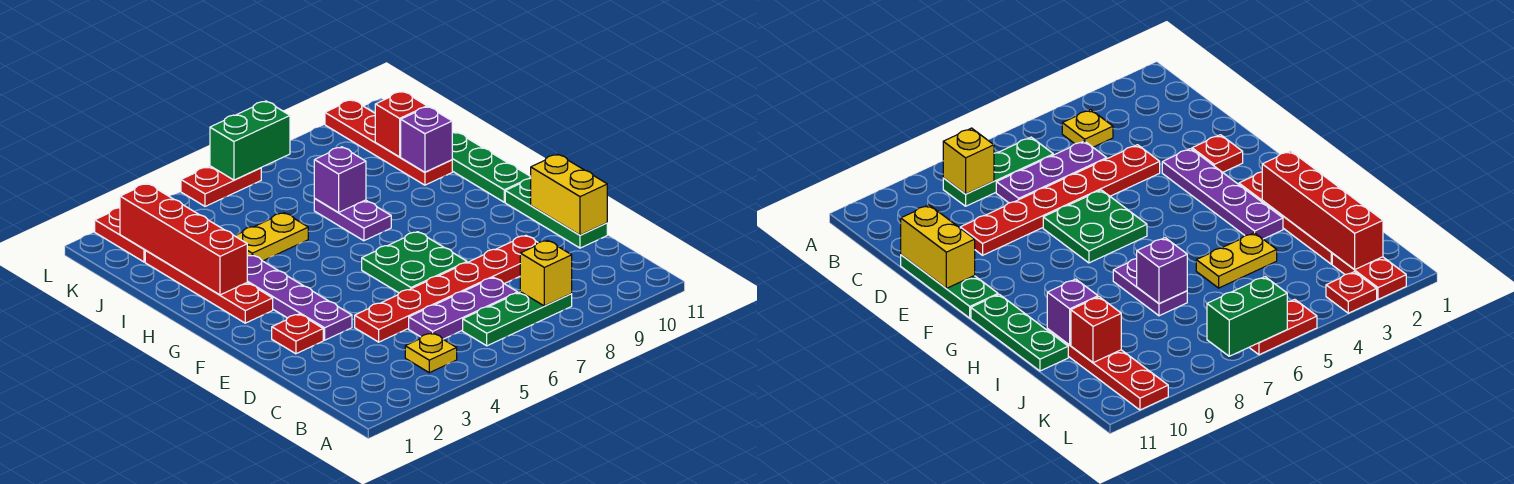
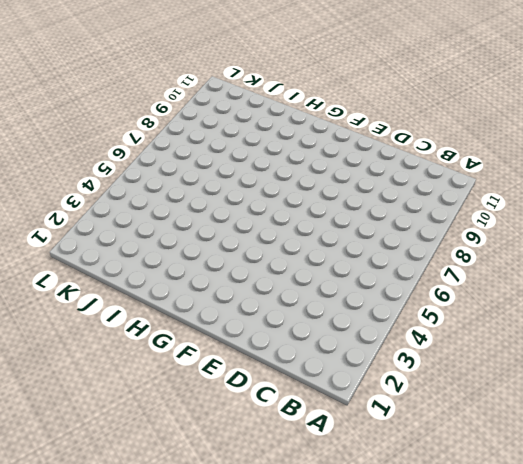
none -> yellow 1x1 plate [405,333,457,373]
none -> green 1x3 plate [463,292,572,346]
none -> purple 1x3 plate [409,278,518,339]

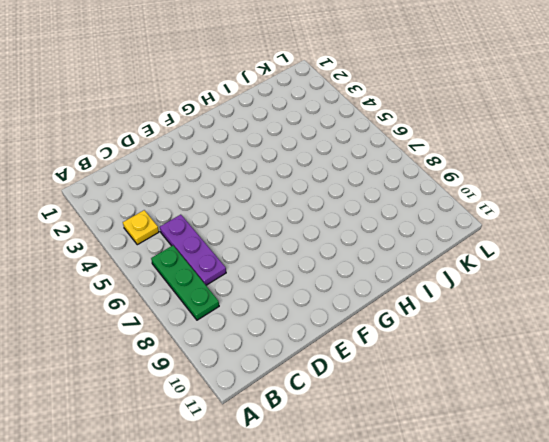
none -> red 1x6 plate [355,235,538,342]
none -> green 1x3 plate [505,179,607,248]
none -> red 1x1 plate [272,314,323,354]

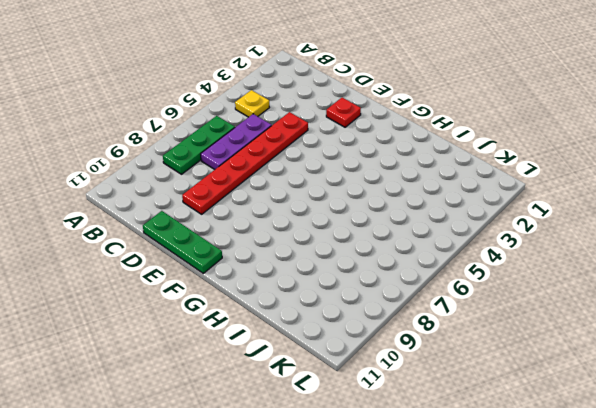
none -> purple 1x4 plate [247,255,352,340]
none -> green 2x2 plate [362,232,467,293]
none -> red 1x4 plate [145,251,273,323]

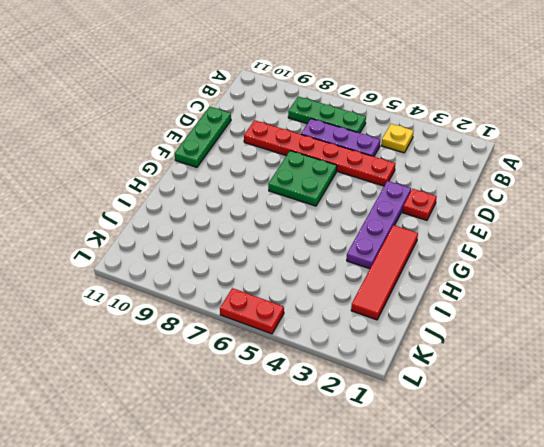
red 1x4 tile [351,225,418,320] -> red 1x4 plate [145,251,273,323]
none -> green 1x3 plate [452,132,531,202]
none -> purple 1x2 plate [314,199,391,241]
none -> yellow 1x2 plate [235,213,308,261]

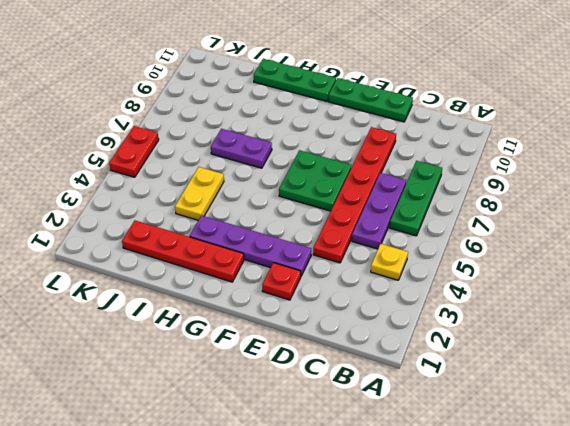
none -> red 1x4 plate [325,100,452,185]
none -> red 1x2 plate [95,208,146,262]
none -> red 1x1 plate [1326,272,1377,313]

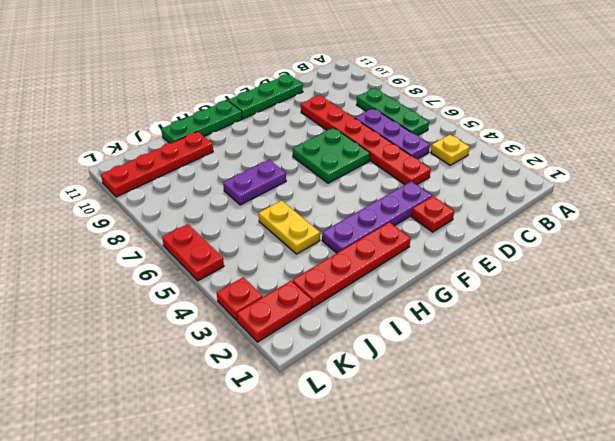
none -> yellow 1x1 brick [520,240,572,306]
none -> yellow 1x2 brick [531,154,607,235]
none -> red 1x4 brick [120,183,247,295]

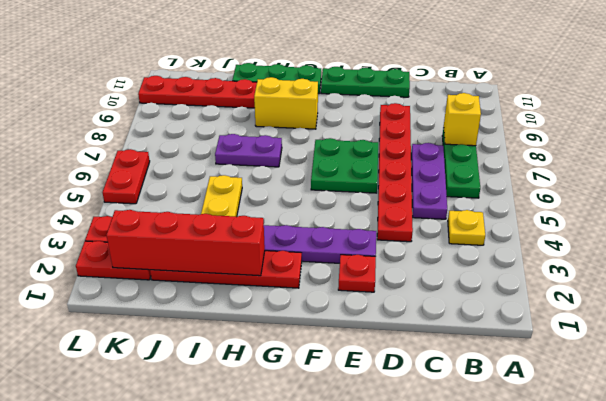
yellow 1x2 brick [254,77,318,129] -> yellow 1x2 brick moved to [531,154,607,235]
none -> purple 1x1 brick [314,147,366,213]
none -> purple 1x1 brick [401,107,452,172]
none -> red 1x1 brick [375,91,427,157]

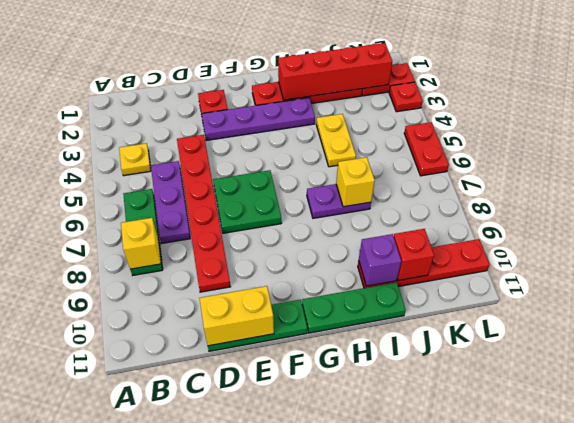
yellow 1x1 brick [336,157,375,207] -> purple 1x1 brick [314,147,366,213]
none -> green 1x2 brick [210,101,290,180]

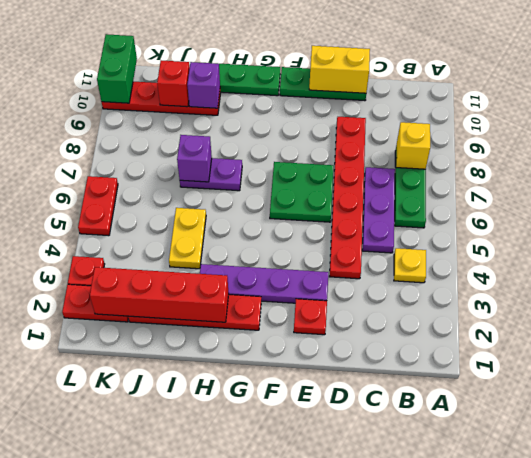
green 1x2 brick [97,34,137,103] -> green 1x2 brick moved to [210,101,290,180]

